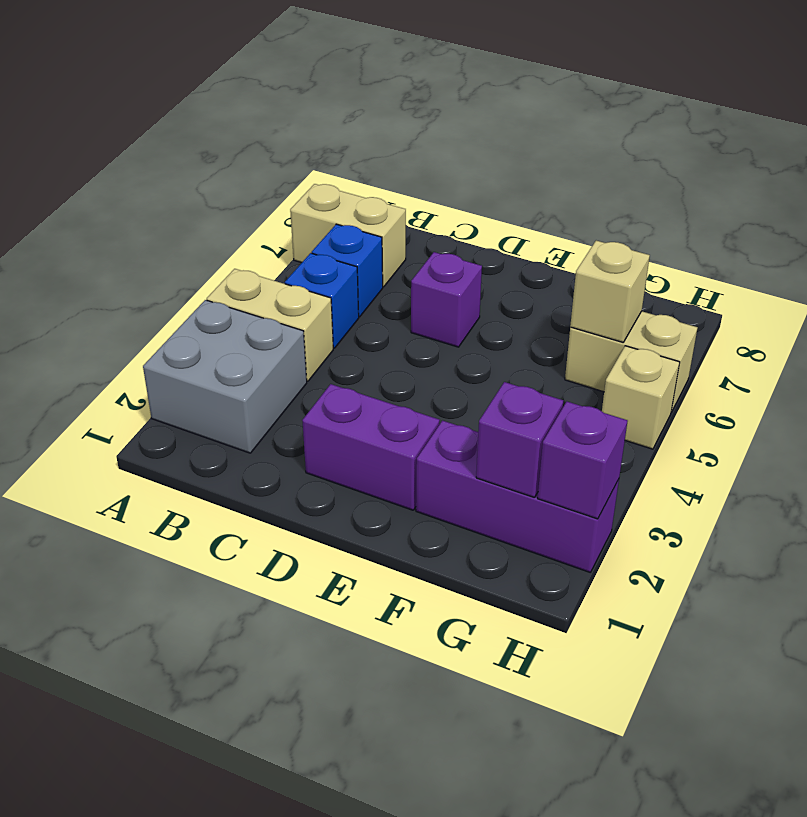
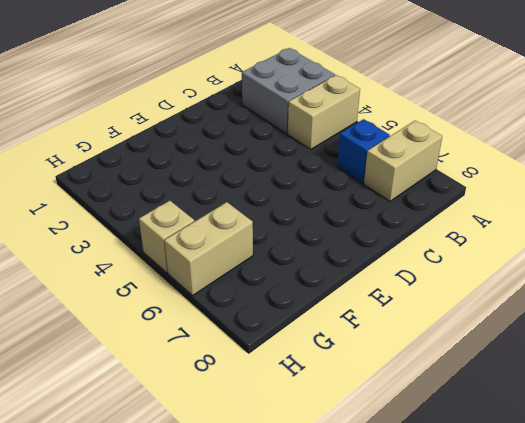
none -> blue 1x1 brick [285,253,359,348]
none -> purple 1x2 brick [302,384,440,510]
none -> purple 1x1 brick [411,252,482,347]

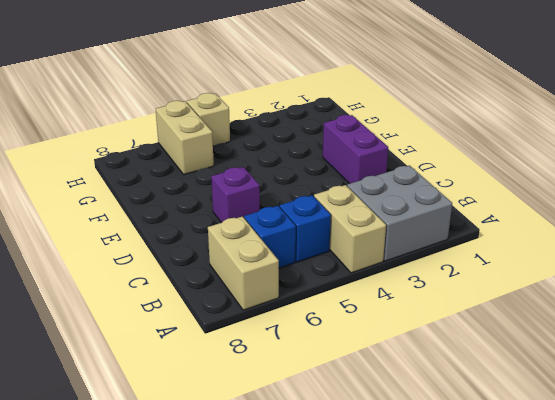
none -> purple 1x3 brick [416,421,619,572]
none -> purple 1x1 brick [476,382,563,498]
none -> tan 1x1 brick [570,241,650,342]

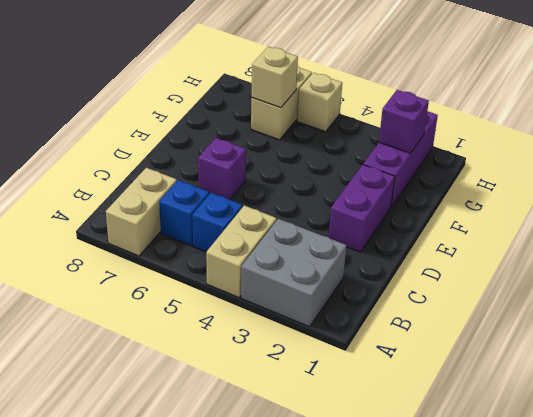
none -> purple 1x1 brick [538,402,628,519]

